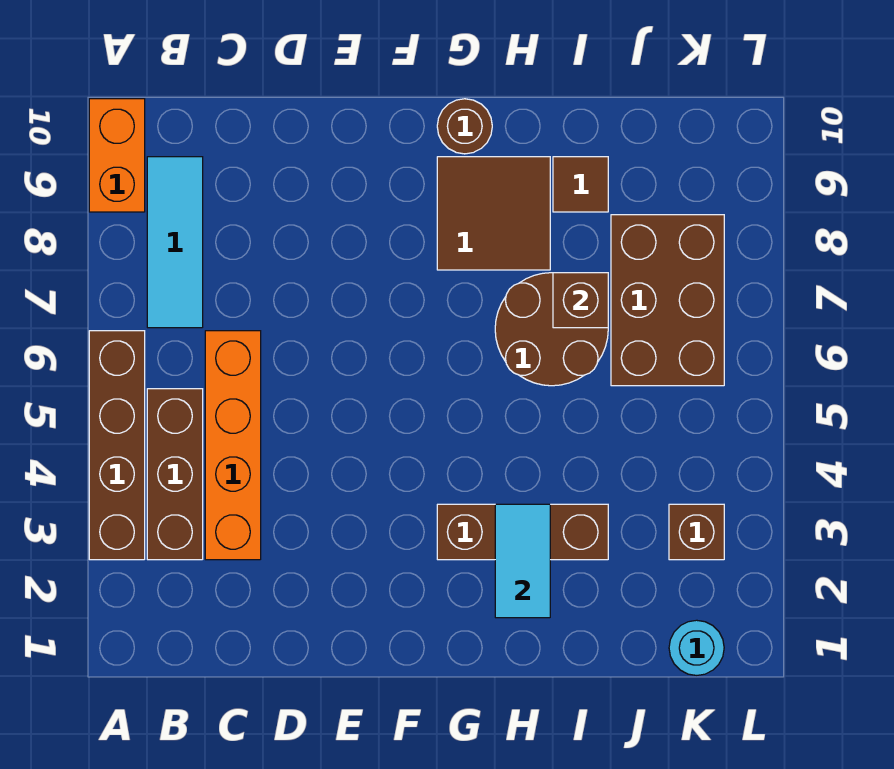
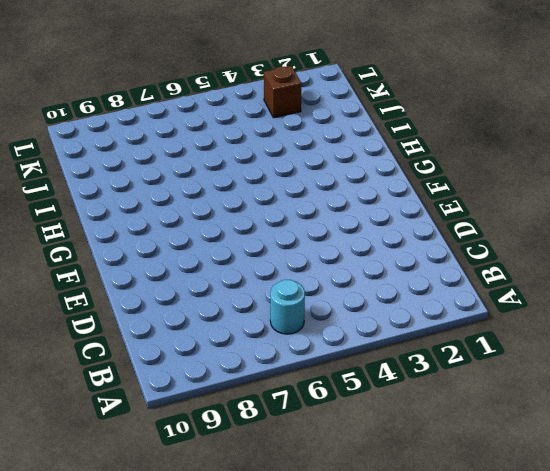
cyan 1x1 round brick [270,280,305,334] -> cyan 1x1 round brick moved to [669,620,724,676]
none -> brown 1x4 brick [89,331,145,560]
none -> orange 1x2 brick [89,99,145,212]
none -> brown 1x3 brick [147,389,203,560]

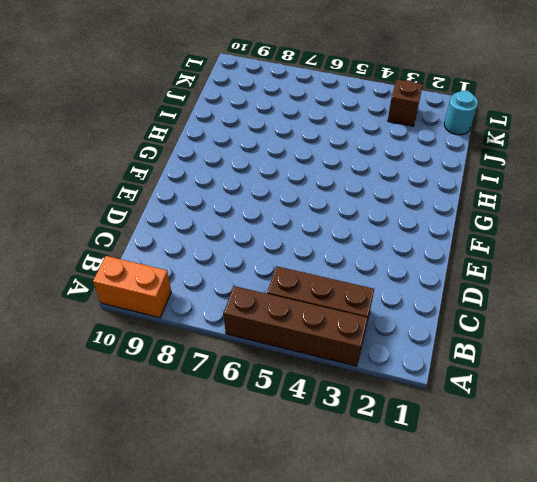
none -> cyan 1x3 tile [147,157,203,328]
none -> orange 1x4 brick [205,331,261,560]
none -> brown 1x3 brick [437,504,608,560]

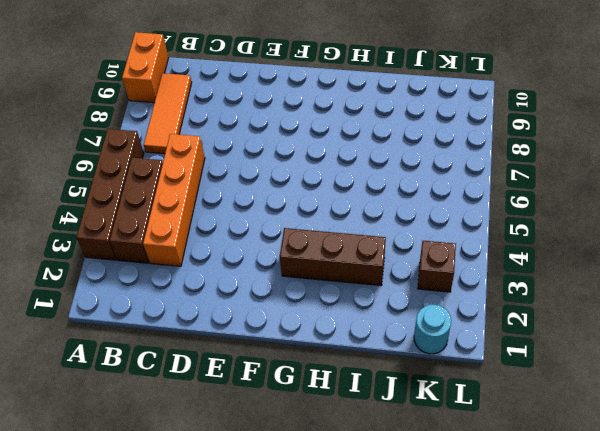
orange 1x3 tile [144,73,192,154] -> cyan 1x3 tile [147,157,203,328]
none -> brown 2x2 tile [437,157,550,270]
none -> brown 1x1 round brick [437,99,492,154]
none -> brown 2x2 round brick [495,273,608,386]

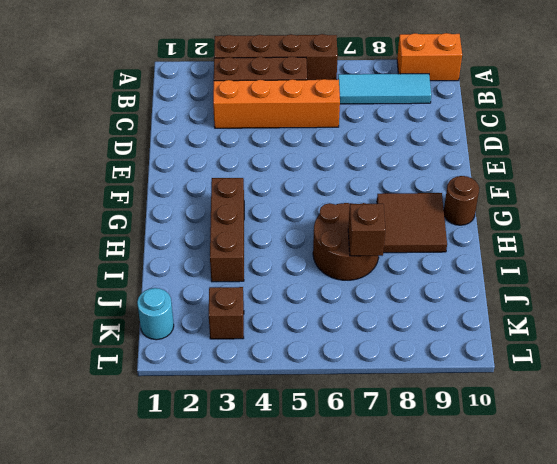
none -> brown 1x1 tile [553,157,608,212]
none -> brown 2x3 brick [611,215,724,386]
none -> cyan 1x2 tile [495,504,550,618]

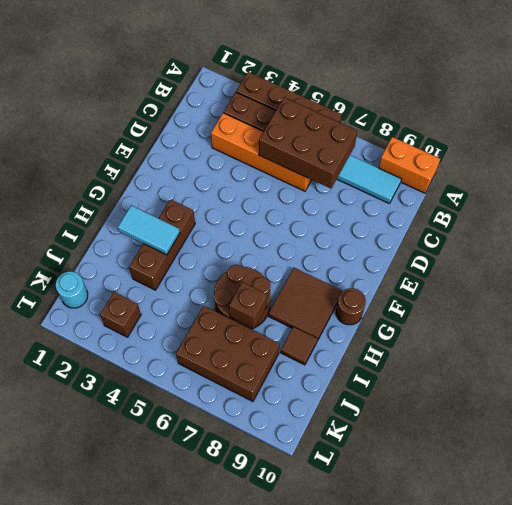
brown 2x3 brick [259,98,357,189] -> none

